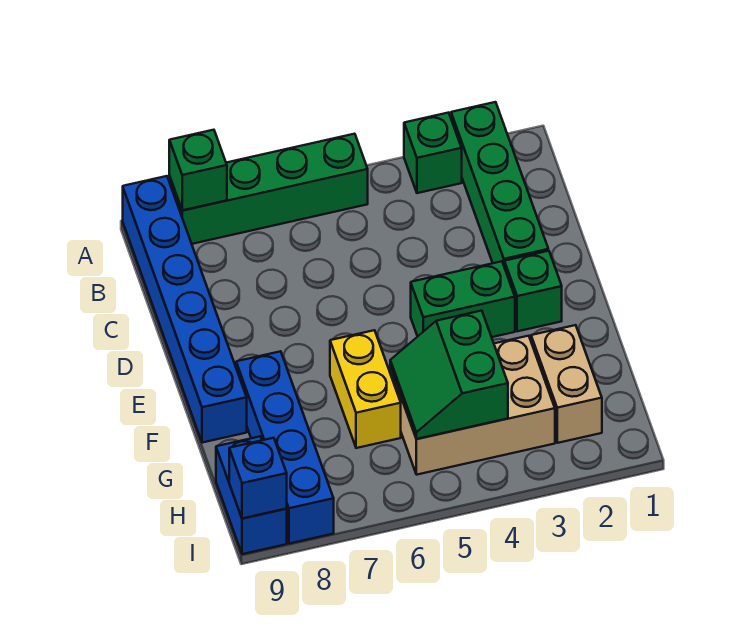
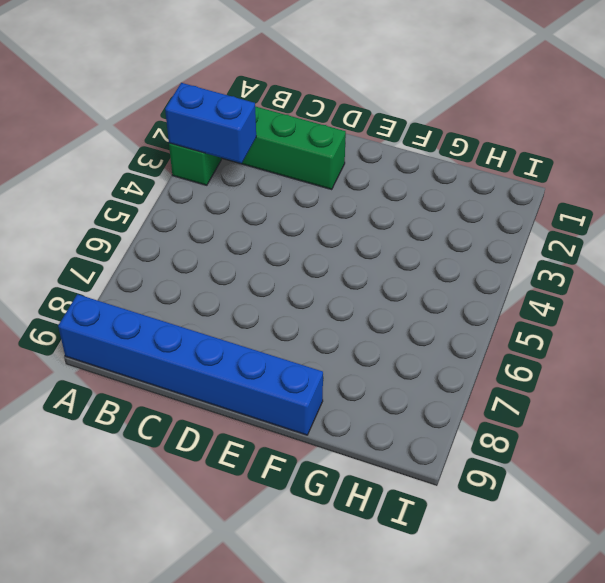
blue 1x2 brick [165,83,256,163] -> blue 1x2 brick moved to [216,437,287,554]
none -> green 1x4 brick [169,134,368,244]
none -> green 1x1 brick [504,251,562,331]
none -> green 1x2 brick [411,261,515,337]

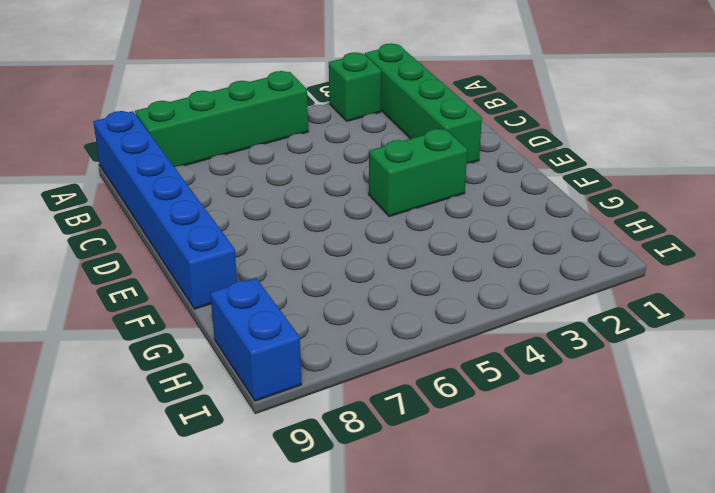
none -> green 1x1 brick [504,251,562,331]
none -> yellow 1x2 brick [330,330,401,448]
none -> blue 1x4 brick [236,351,334,544]

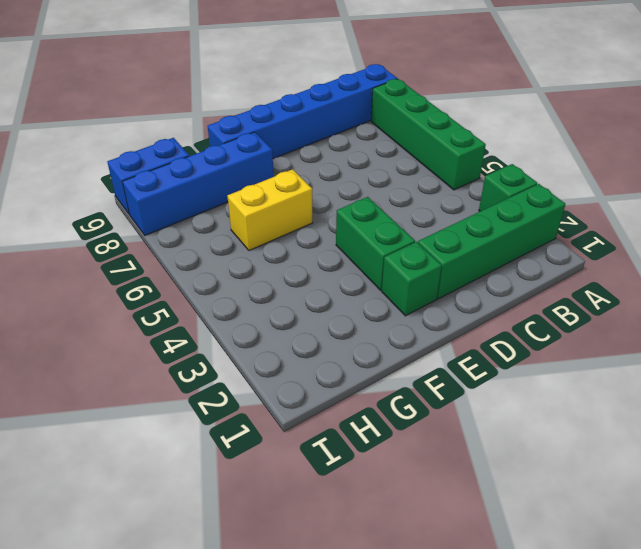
none -> tan 1x2 brick [531,325,602,443]
none -> tan 2x3 brick [390,336,555,475]
none -> green 1x1 brick [169,130,227,210]

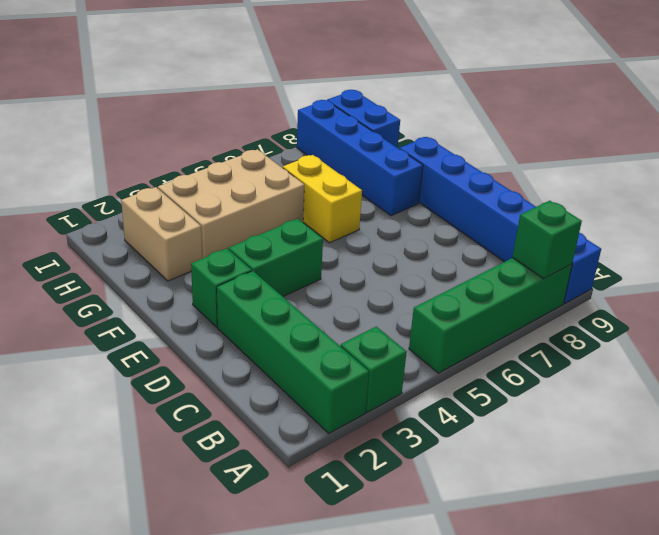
none -> green 2x2 slope [390,311,508,439]
none -> blue 1x1 brick [229,438,287,519]

